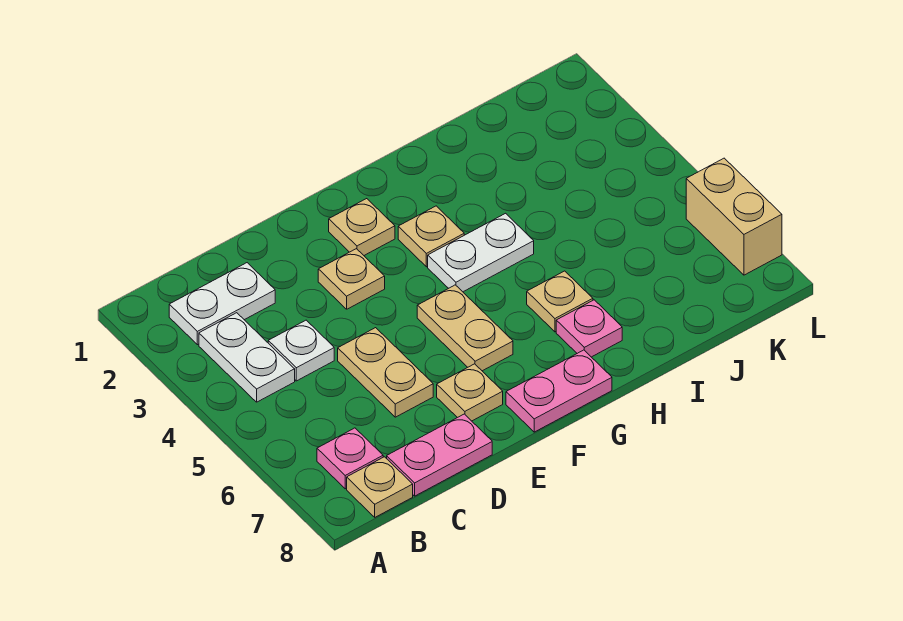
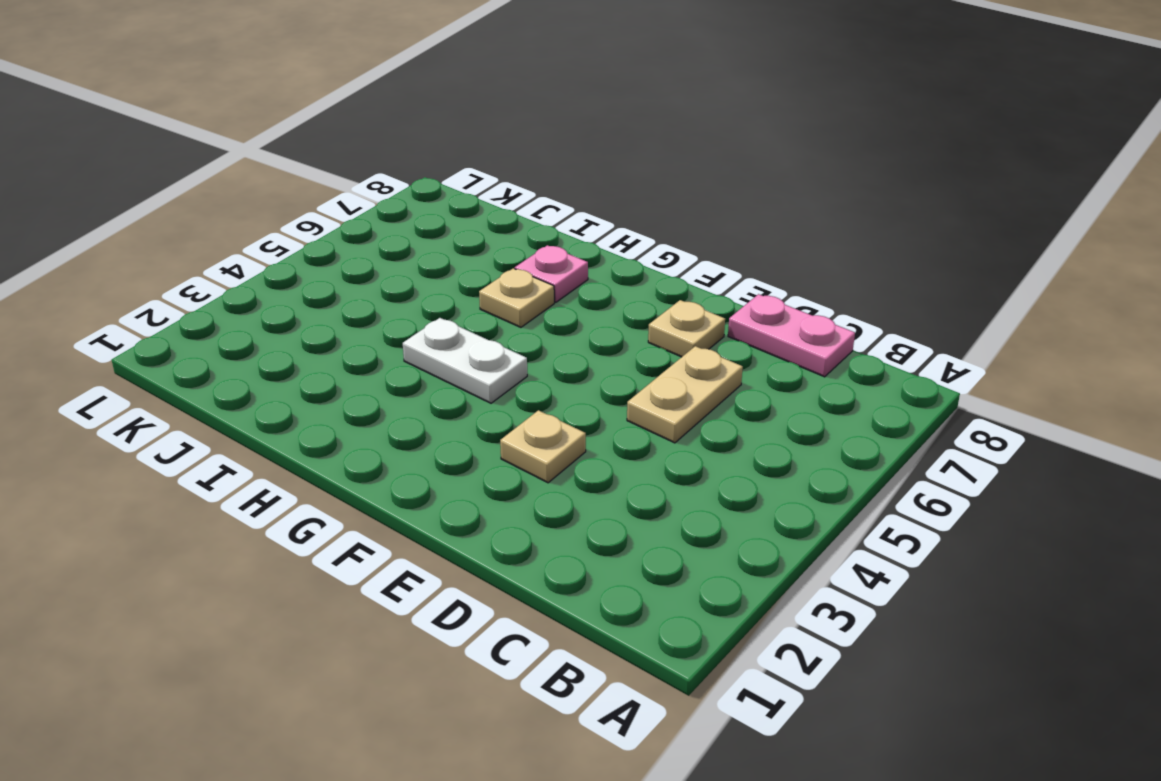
none -> white 1x2 plate [169,263,275,345]
none -> white 1x2 plate [199,313,295,402]
none -> pink 1x1 plate [317,428,383,489]

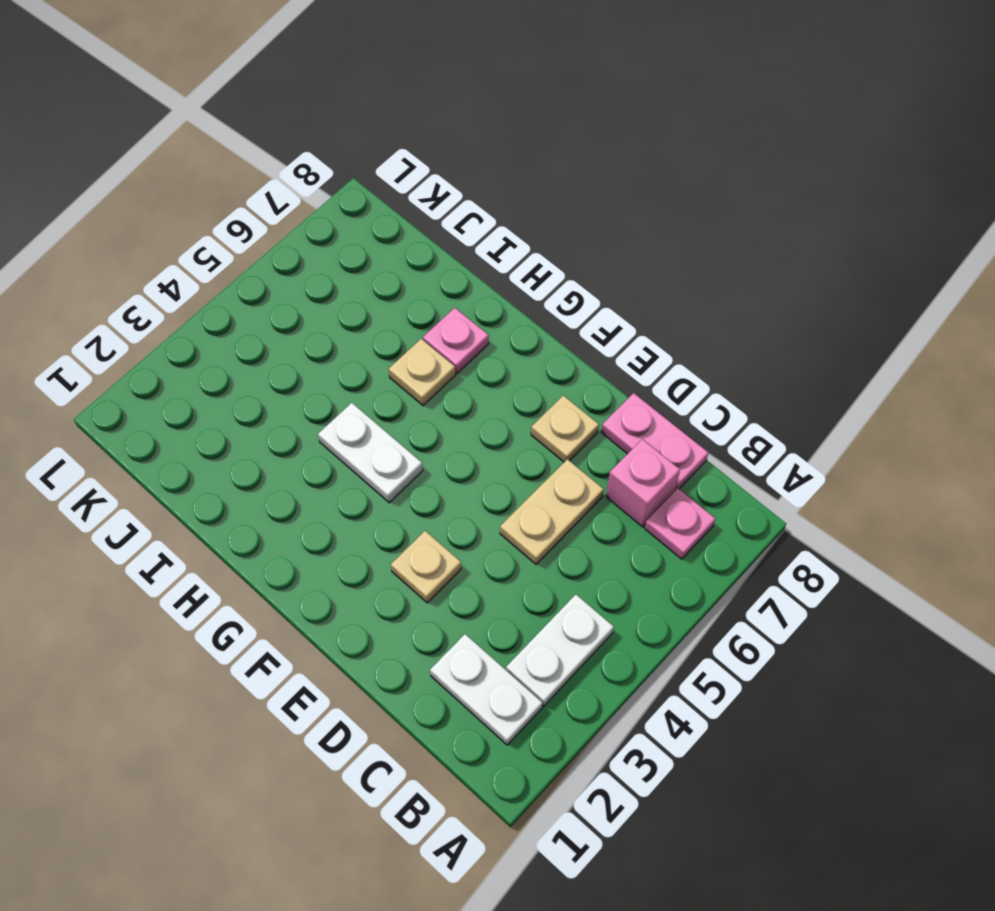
pink 1x1 brick [606,439,680,527] -> none
none -> tan 1x1 plate [347,457,413,517]
none -> white 1x1 plate [268,320,334,381]
none -> tan 1x1 plate [329,199,395,255]

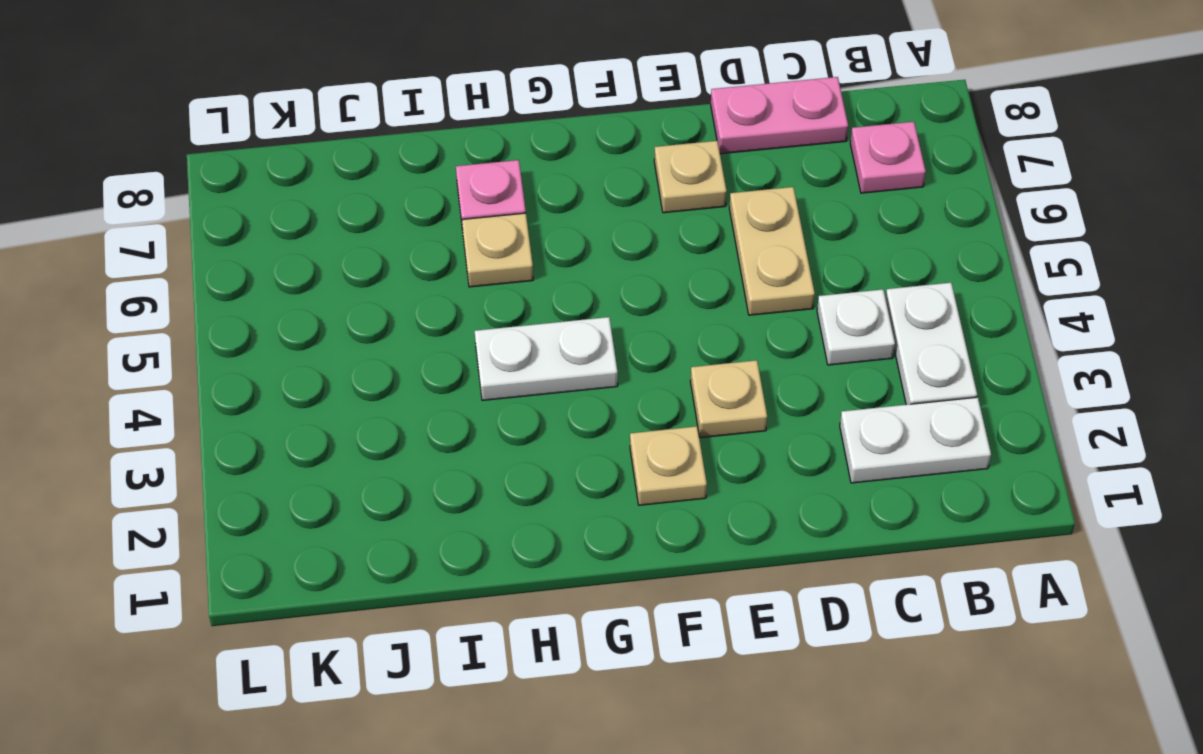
none -> tan 1x1 plate [347,457,413,517]
none -> tan 1x2 plate [417,285,513,371]
none -> pink 1x2 plate [506,350,612,432]

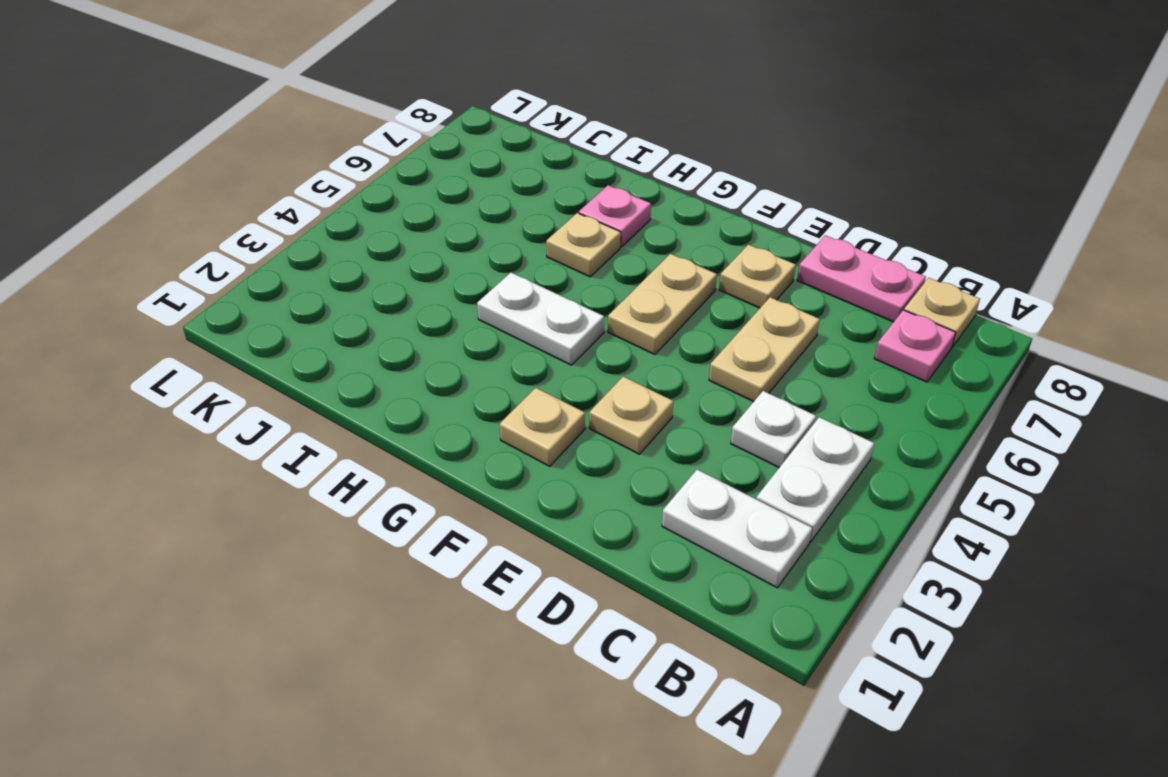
none -> pink 1x2 plate [506,350,612,432]
none -> tan 1x1 plate [398,206,464,267]
none -> tan 1x2 brick [686,158,782,275]

